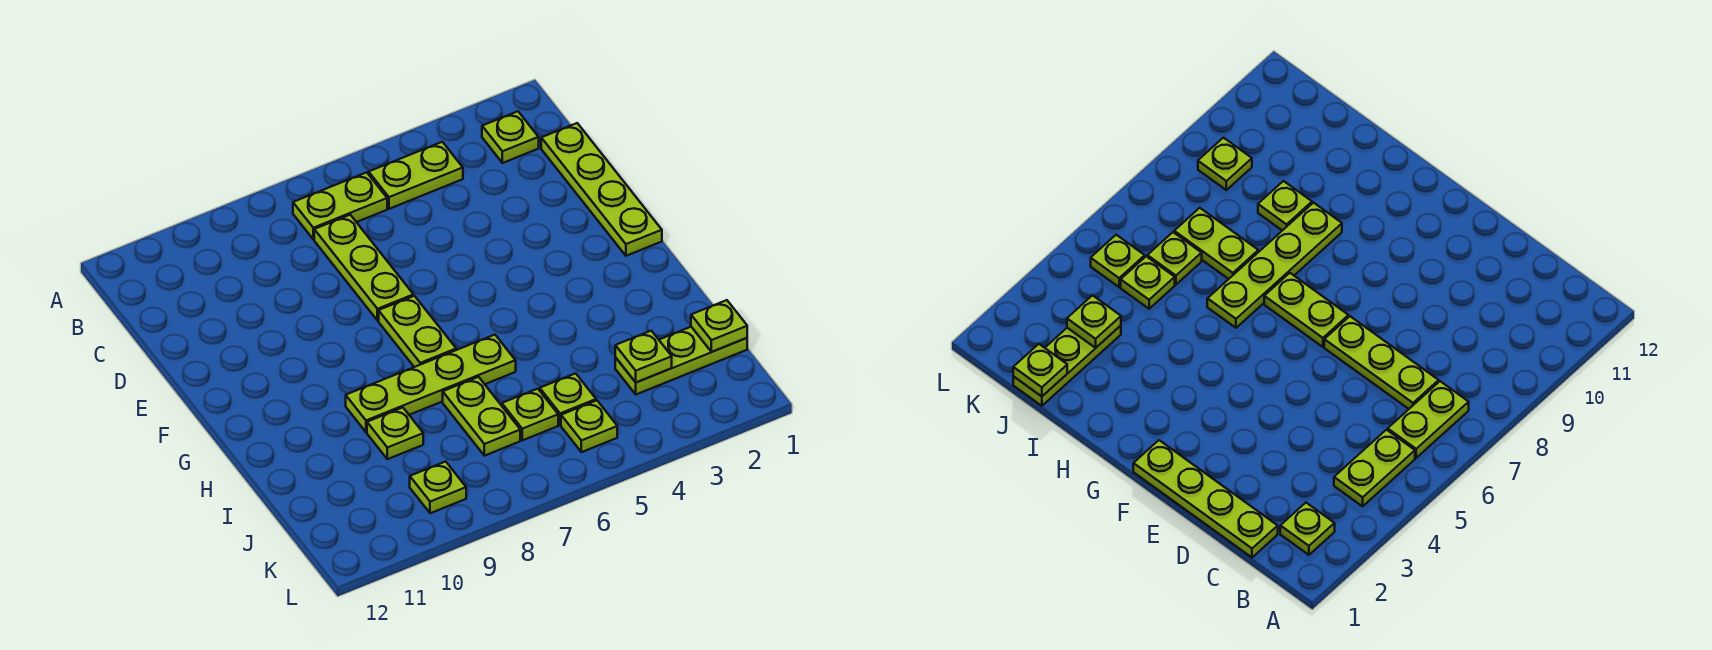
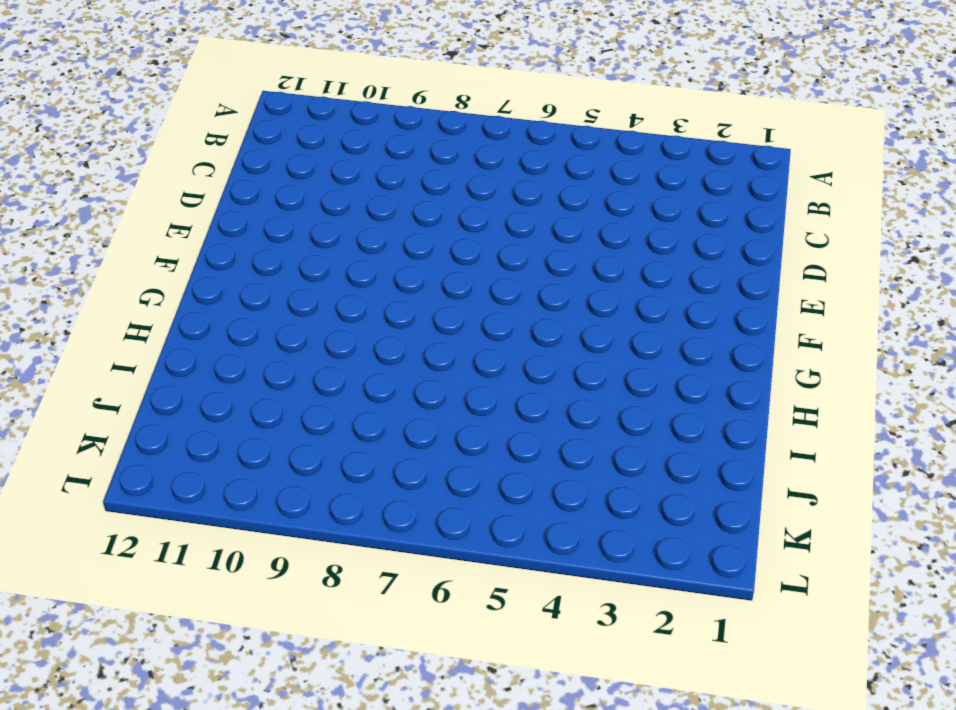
none -> lime 1x1 plate [482,111,539,163]
none -> lime 1x2 plate [369,142,463,209]
none -> lime 1x2 plate [293,172,387,239]

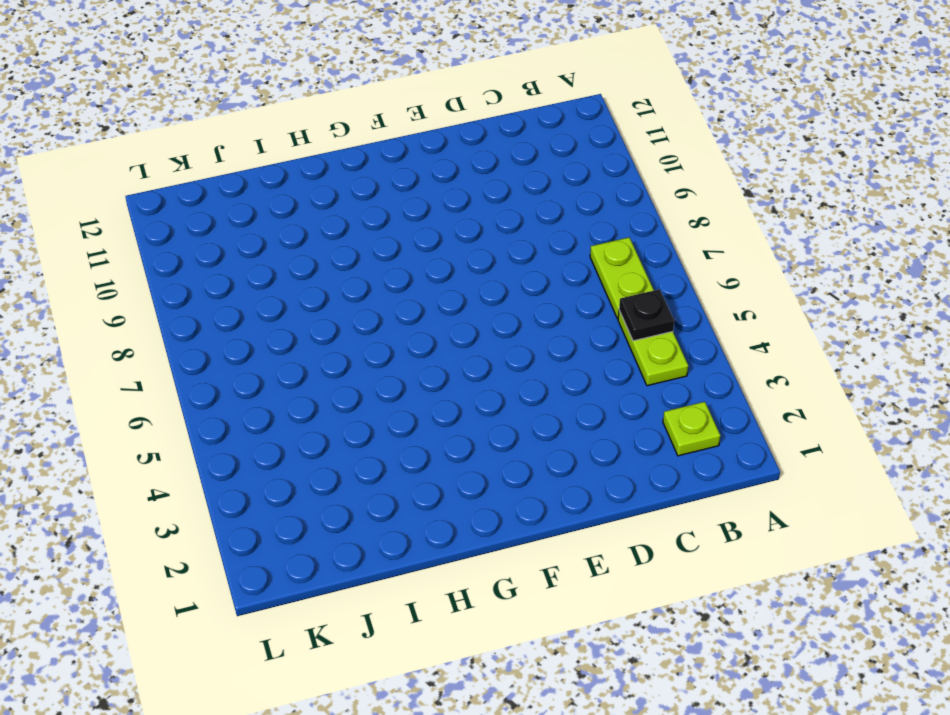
black 1x1 plate [619,289,674,341] -> none
none -> lime 1x4 plate [541,123,662,256]
none -> lime 1x3 plate [314,215,414,321]
none -> lime 1x2 plate [379,296,456,367]

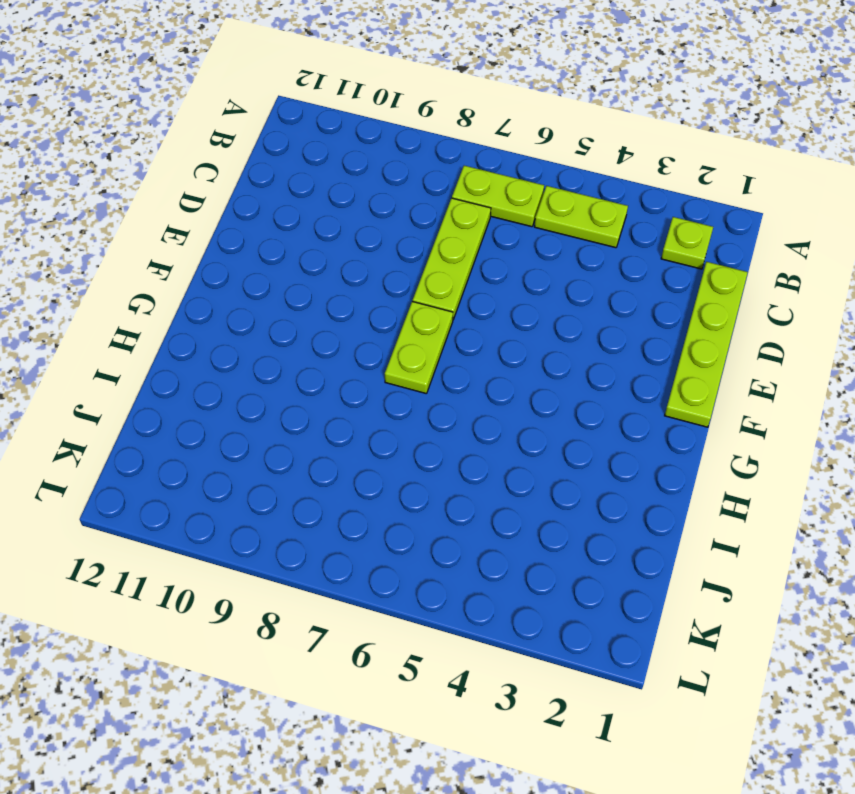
none -> lime 1x4 plate [346,335,516,432]
none -> lime 1x2 plate [443,377,520,456]
none -> lime 1x1 plate [367,408,423,459]

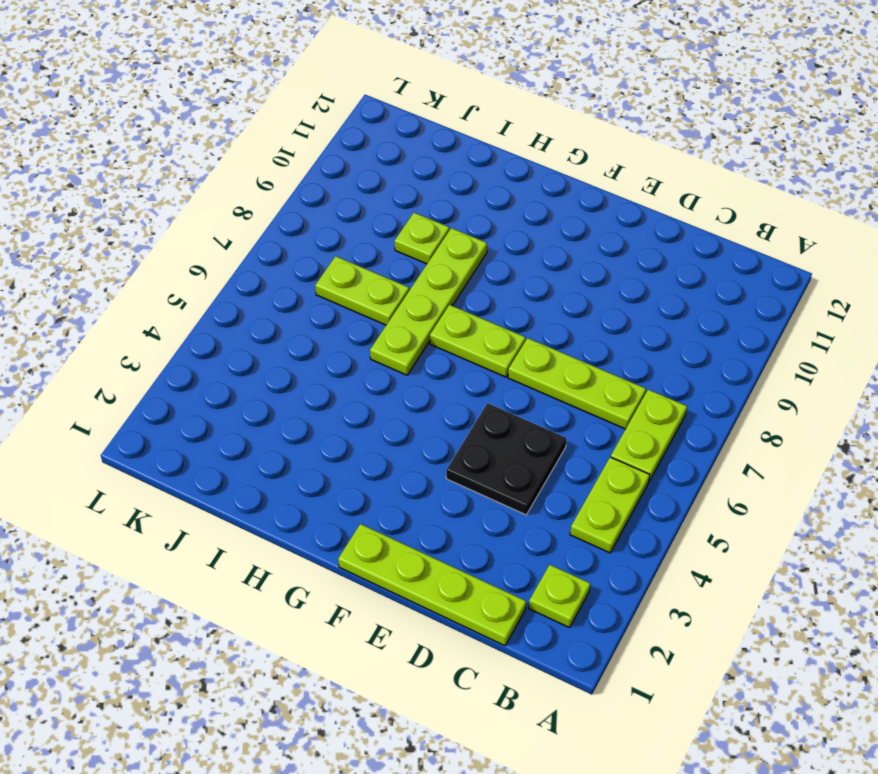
black 2x2 plate [446,403,567,515] -> none
none -> lime 1x3 plate [615,327,747,394]
none -> lime 1x1 plate [540,373,596,425]
none -> lime 1x1 plate [502,389,558,440]

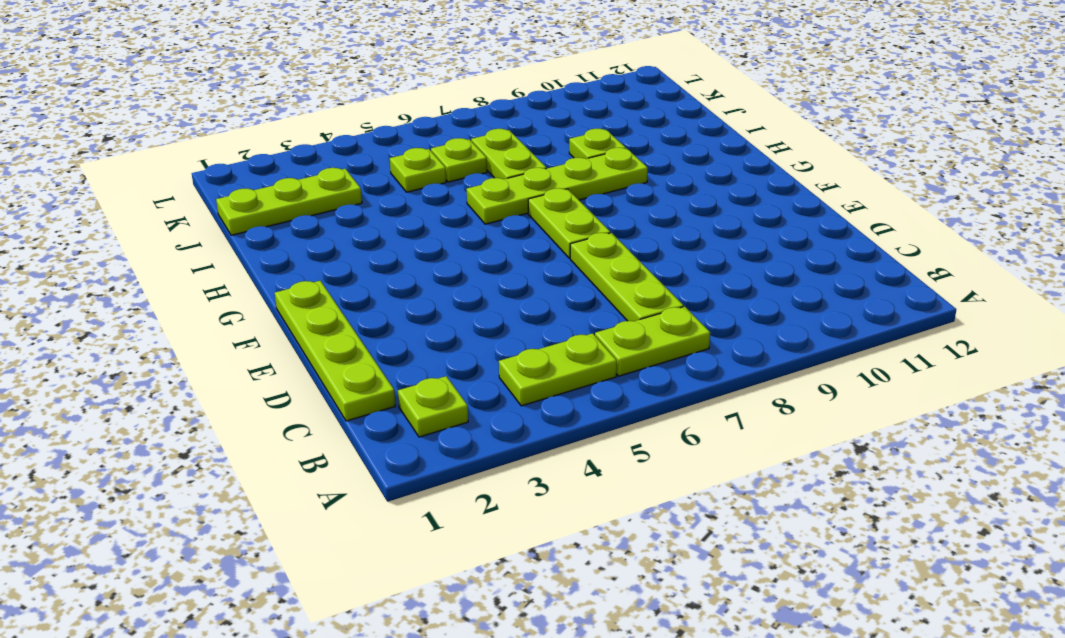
none -> lime 1x1 plate [561,401,617,452]
none -> lime 1x1 plate [410,462,466,513]
none -> lime 1x1 plate [691,300,747,352]

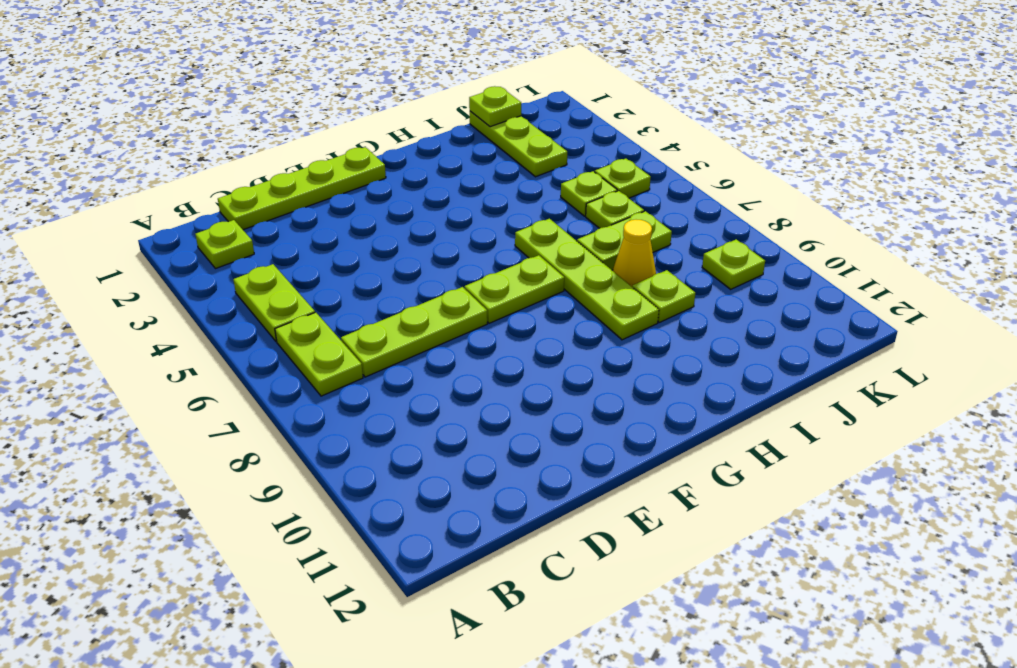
yellow 1x1 cone [613,220,656,287] -> none
none -> lime 1x1 plate [615,331,672,382]

